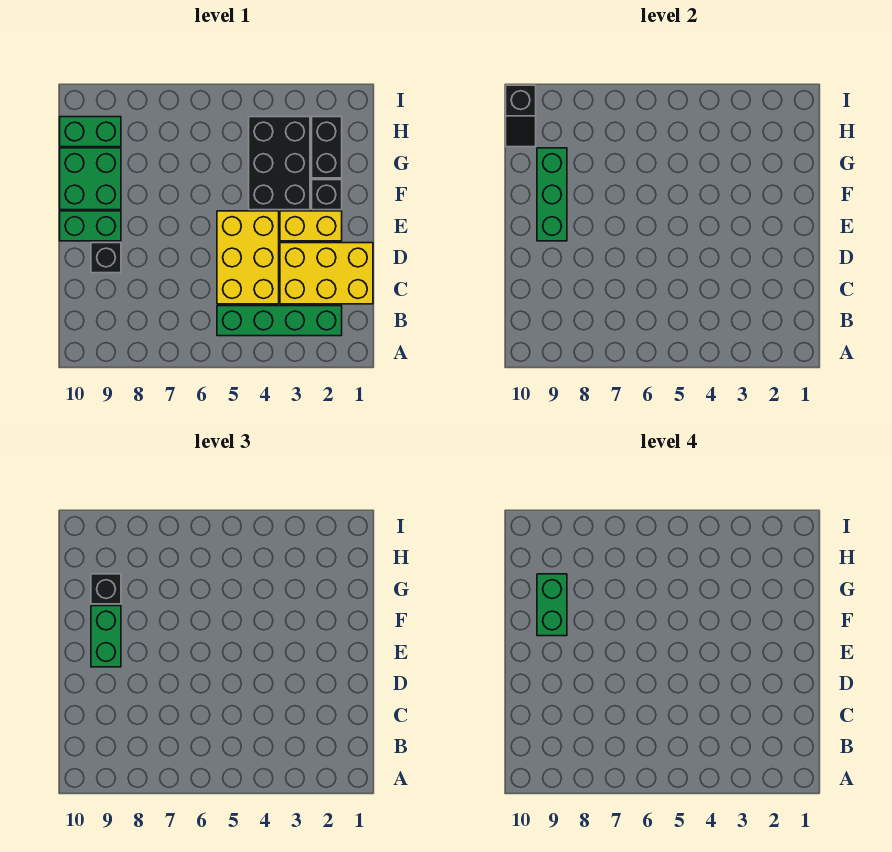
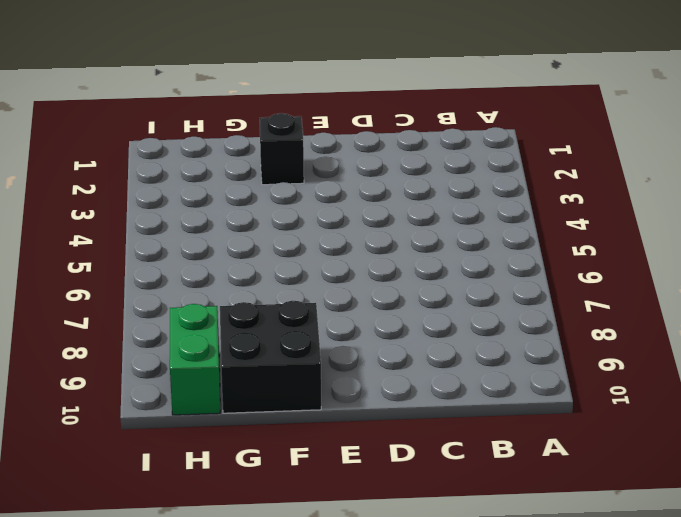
black 2x2 brick [220,301,321,413] -> green 2x2 brick [60,148,121,210]
none -> green 1x4 brick [217,306,342,336]
none -> yellow 2x3 brick [280,243,373,304]
none -> yellow 2x3 brick [217,211,279,304]

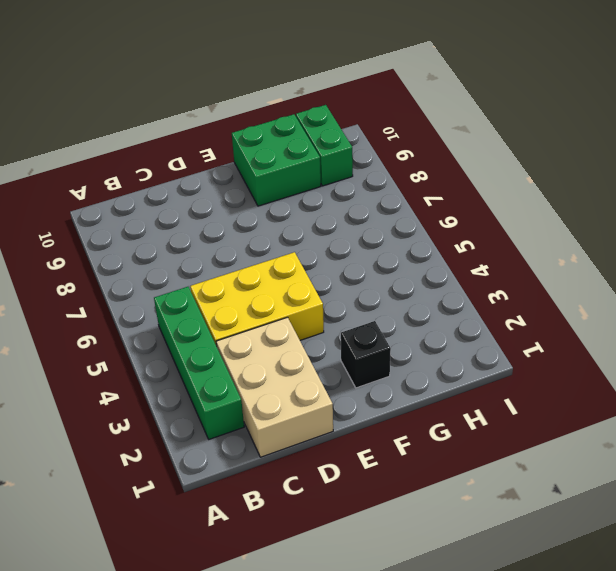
tan 2x3 brick [216,317,333,457] -> yellow 2x3 brick [280,243,373,304]
none -> black 1x1 brick [91,243,121,273]
none -> yellow 1x2 brick [280,211,342,241]
none -> green 1x2 brick [60,211,121,241]

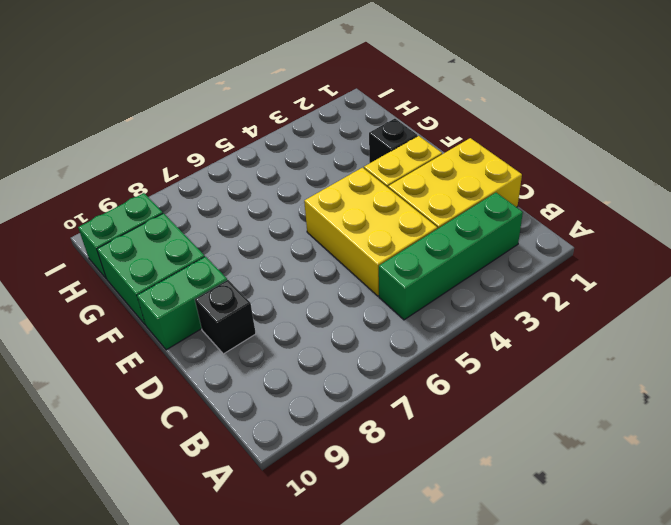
none -> black 2x3 brick [249,117,310,210]
none -> black 1x2 brick [312,117,342,178]
none -> green 1x3 brick [537,148,567,241]

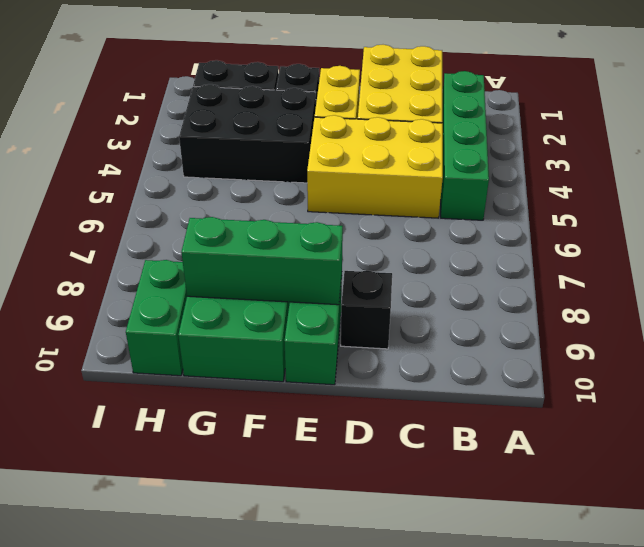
none -> black 1x2 slope [506,85,536,147]
none -> green 1x2 brick [91,606,121,667]
none -> black 1x1 brick [91,574,121,604]

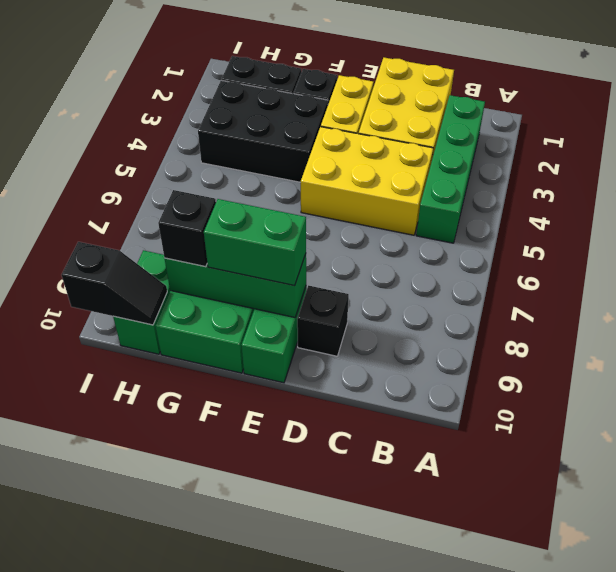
none -> green 1x2 brick [537,574,567,636]

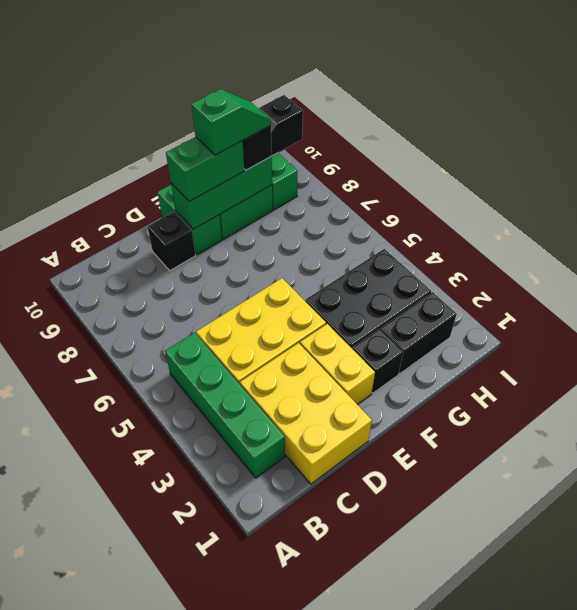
green 1x2 slope [192,89,271,155] -> green 1x2 brick [537,574,567,636]

